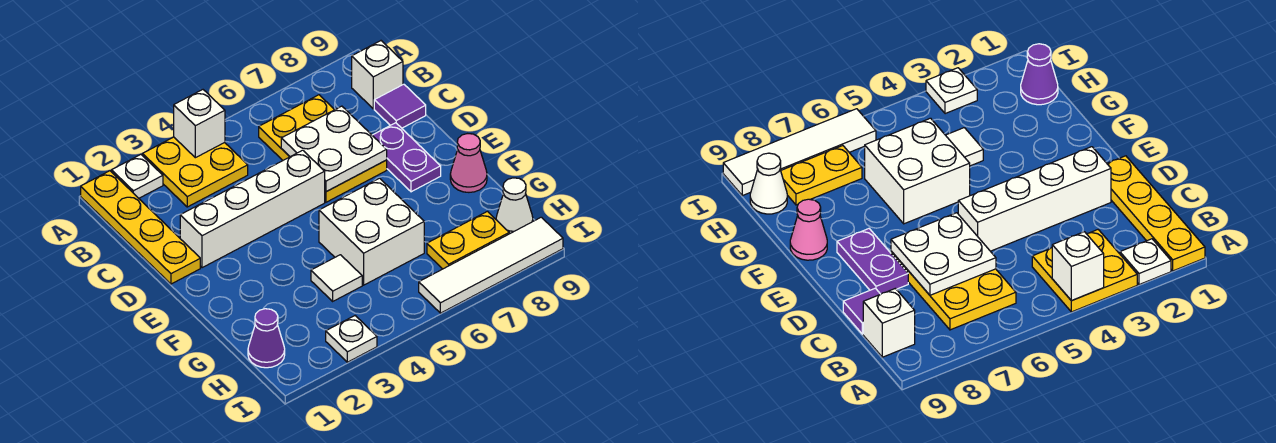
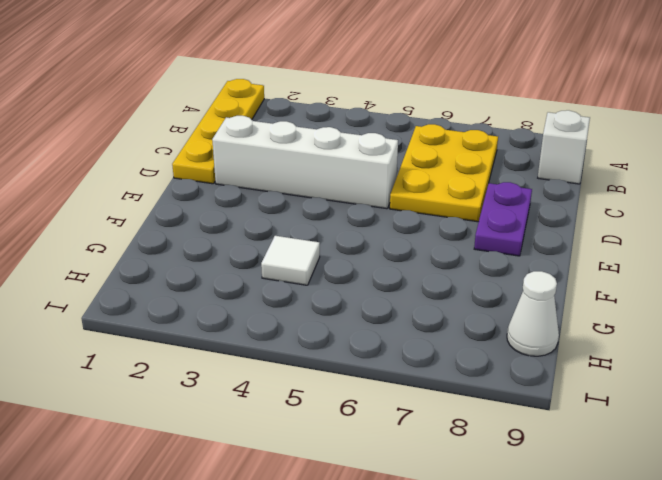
none -> white 1x1 plate [112,155,163,198]
none -> yellow 2x2 plate [143,137,248,207]
none -> purple 1x1 tile [374,84,426,128]

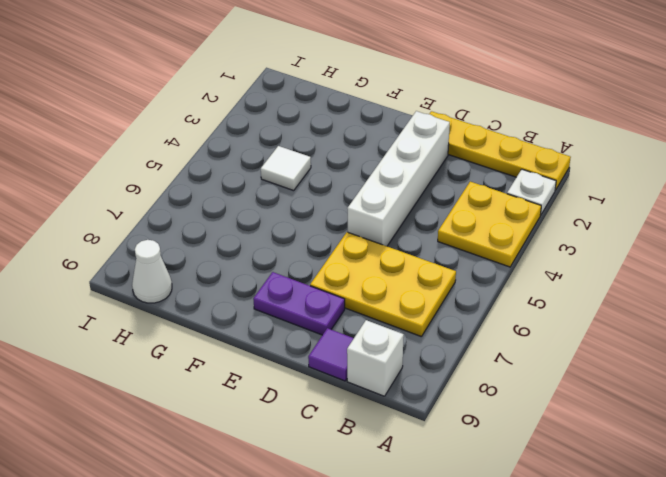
none -> white 2x2 brick [319,178,424,285]
none -> pink 1x1 cone [450,134,487,192]
none -> purple 1x1 cone [248,309,285,368]

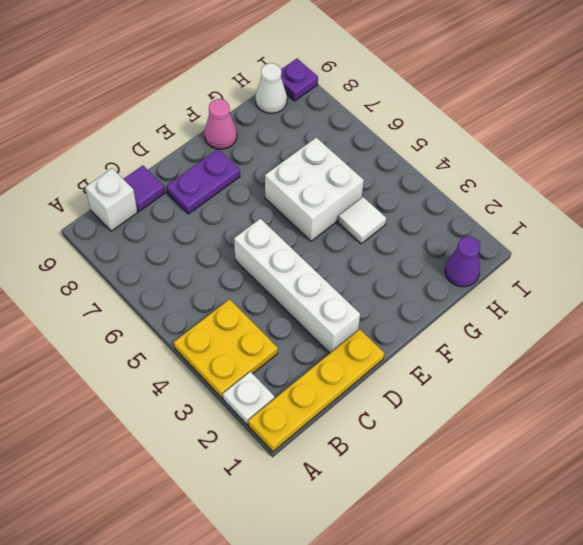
purple 1x1 plate [281,59,318,101] -> white 1x4 tile [419,217,563,313]
none -> yellow 2x3 plate [259,95,387,202]
none -> yellow 1x2 plate [427,211,509,269]
none -> white 1x1 plate [326,316,377,362]

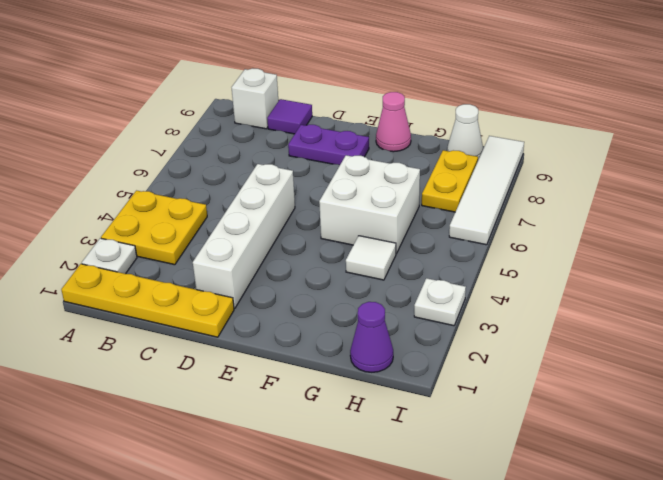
none -> yellow 2x3 plate [259,95,387,202]
none -> white 1x1 brick [174,90,225,158]
none -> white 2x2 plate [281,106,387,192]

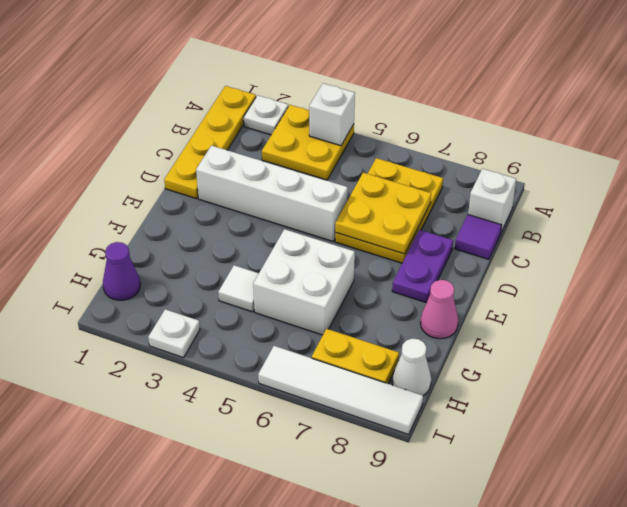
yellow 2x2 plate [335,173,431,254] -> white 2x2 plate [281,106,387,192]

